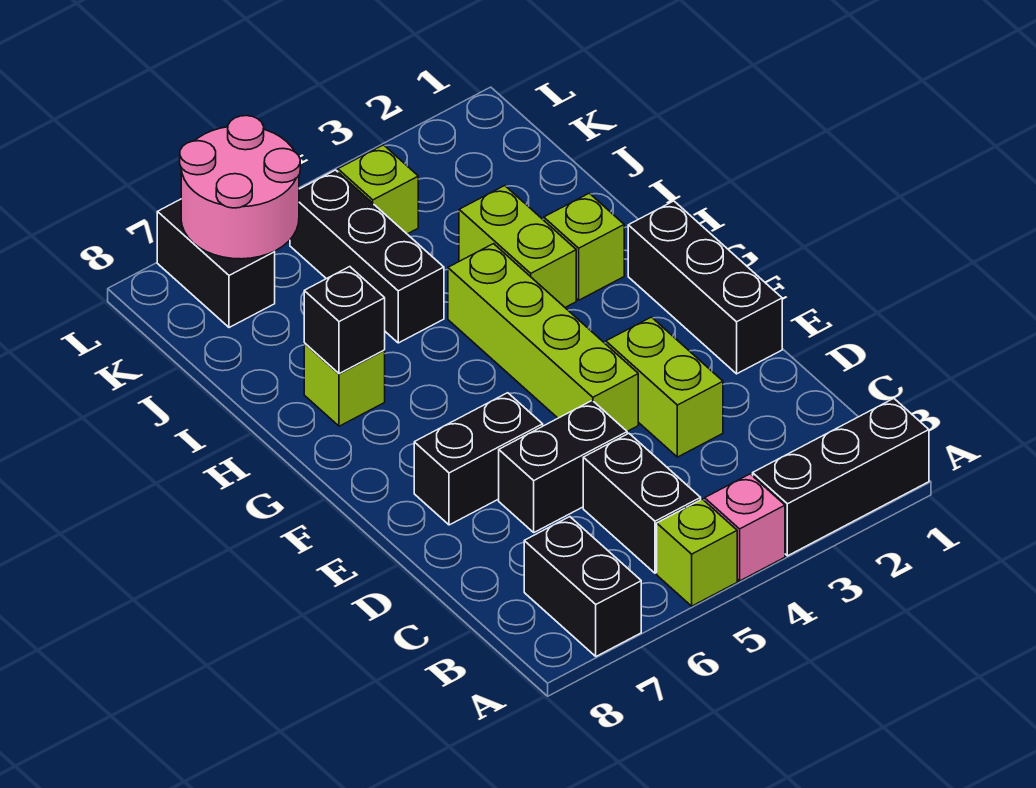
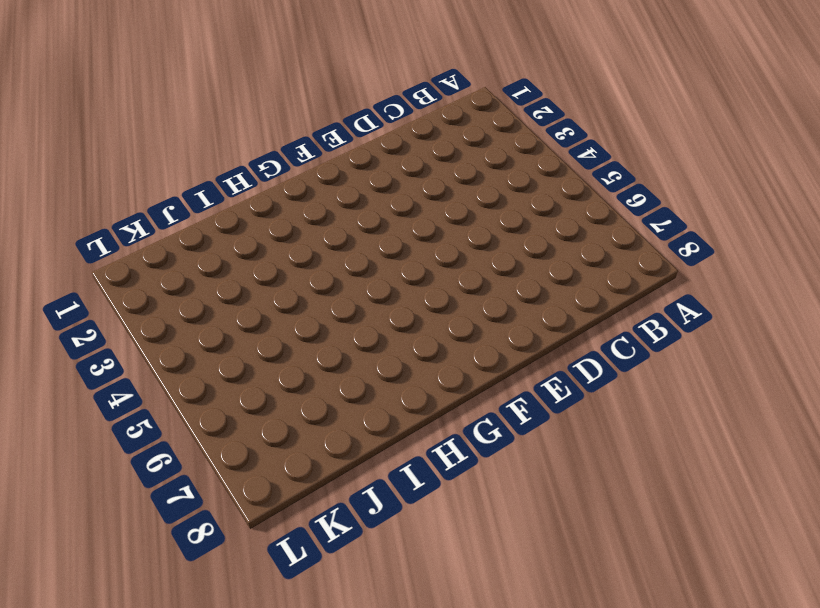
none -> black 1x3 brick [753,399,929,556]
none -> pink 1x1 brick [705,474,785,581]
none -> lime 1x1 brick [657,499,737,606]

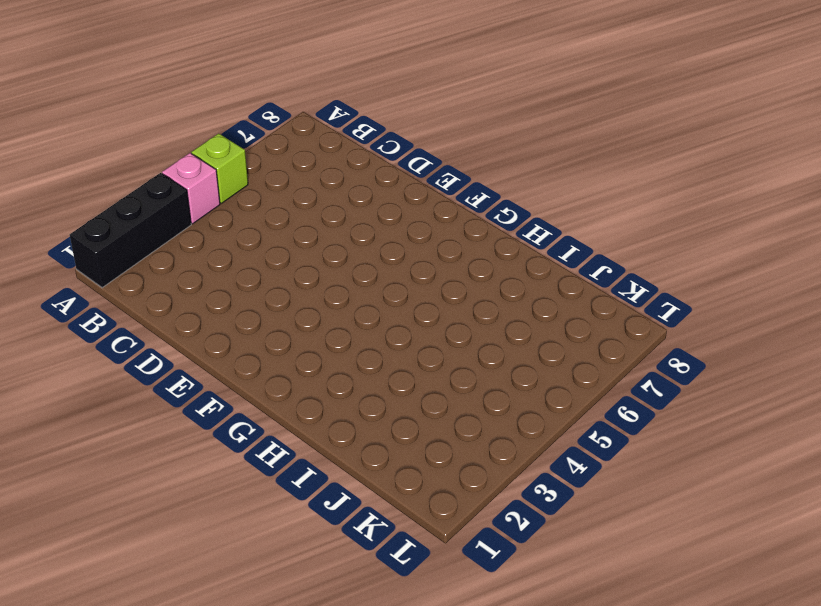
none -> black 1x2 brick [524,517,641,656]
none -> black 1x2 brick [583,433,701,573]
none -> lime 1x2 brick [606,317,723,457]

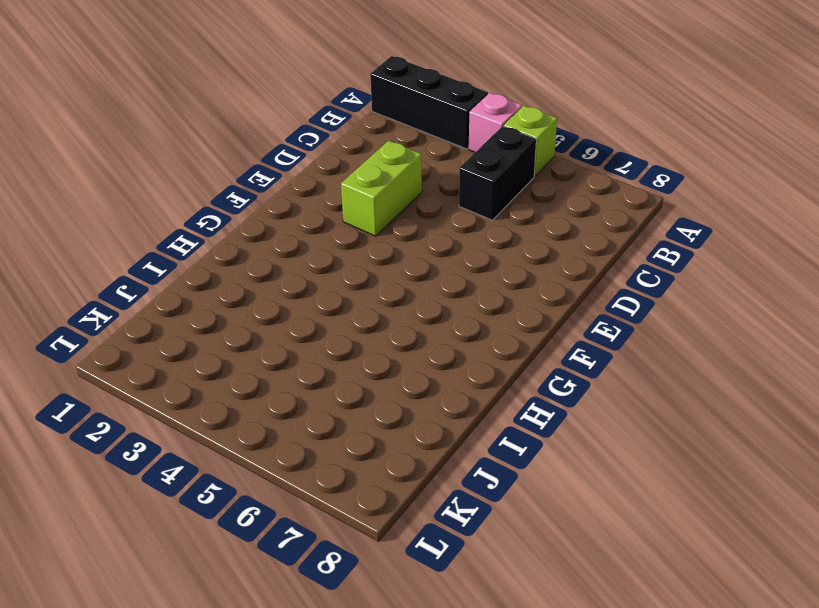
none -> black 1x2 brick [524,517,641,656]
none -> black 1x2 brick [499,400,627,532]
none -> black 1x3 brick [628,201,782,374]

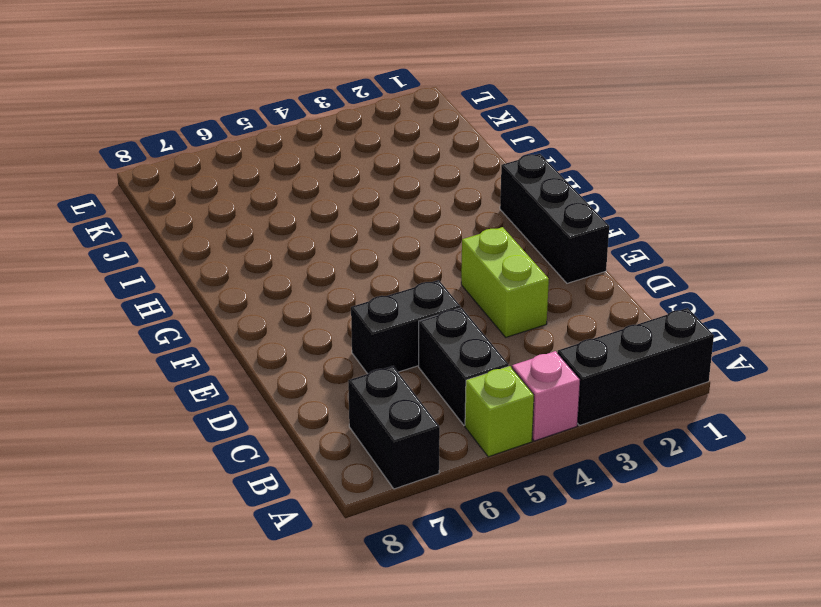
none -> lime 1x4 brick [448,244,638,431]
none -> black 1x2 brick [414,393,543,525]
none -> lime 1x1 brick [544,193,624,300]

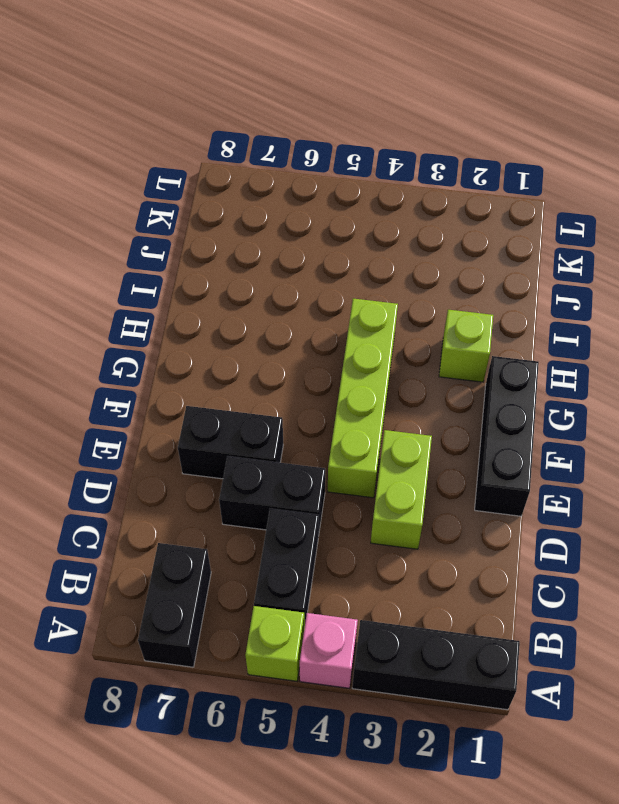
none -> lime 1x2 brick [459,186,576,307]
none -> lime 1x1 brick [304,343,385,426]
none -> black 1x3 brick [290,170,444,343]

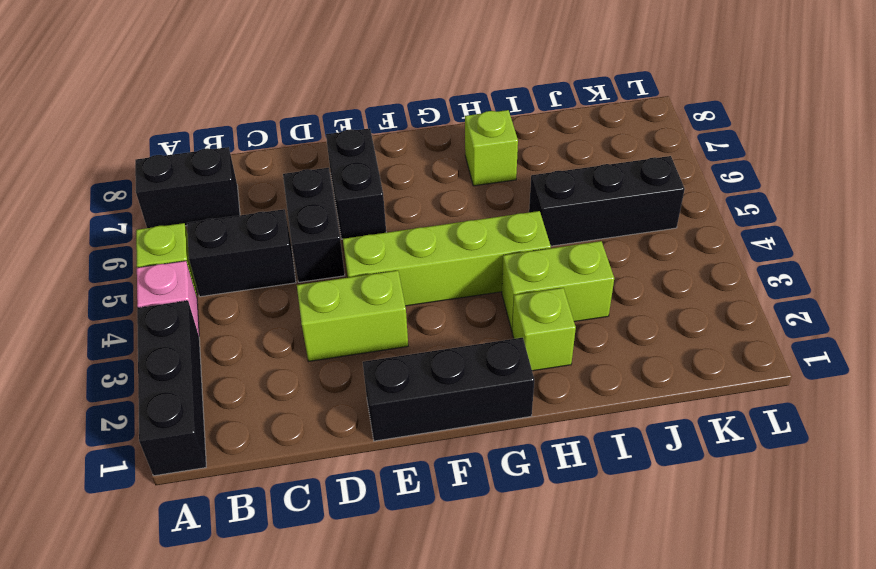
none -> lime 1x1 brick [338,145,418,234]
none -> black 1x2 brick [157,199,275,328]
none -> black 1x1 brick [304,267,385,374]

